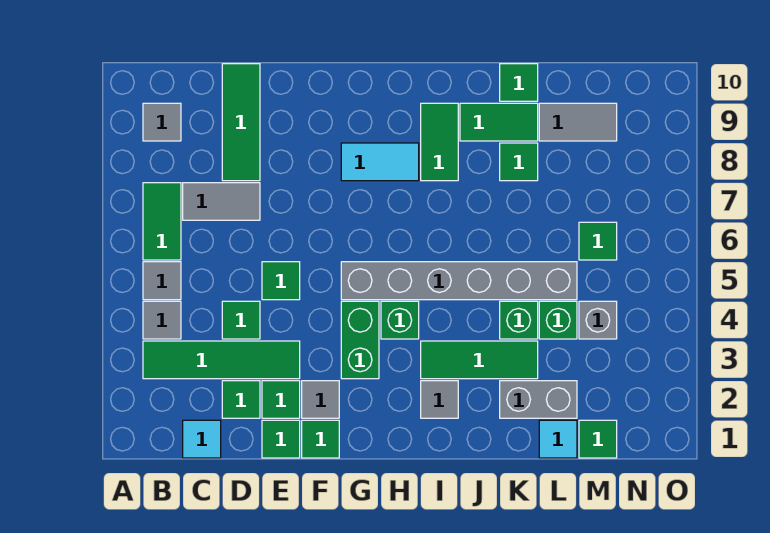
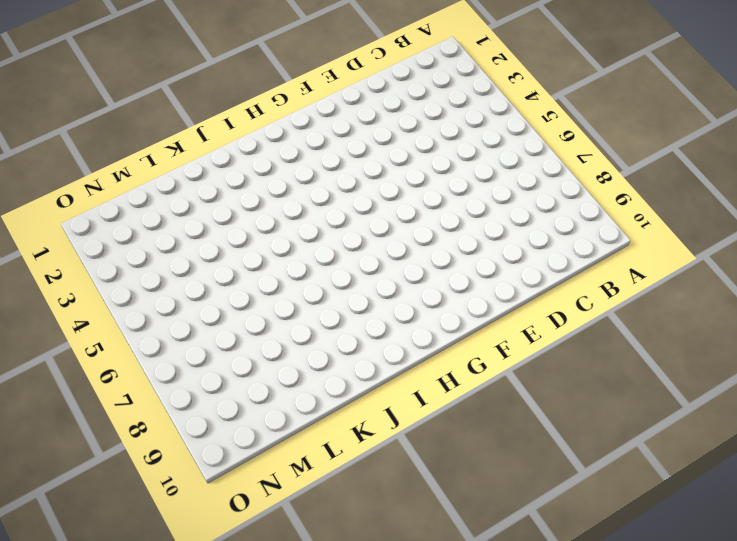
none -> green 1x4 tile [143,341,300,379]
none -> grey 1x1 tile [143,301,181,339]
none -> grey 1x1 tile [143,262,181,300]
none -> green 1x2 tile [143,183,181,260]

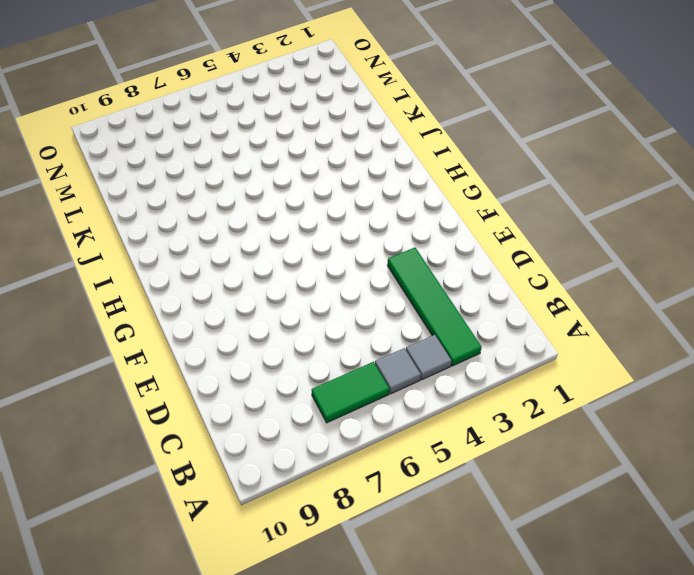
none -> grey 1x1 tile [143,103,181,141]
none -> cyan 1x1 tile [183,420,221,458]
none -> grey 1x2 tile [183,183,260,220]
none -> green 1x1 tile [222,381,260,418]

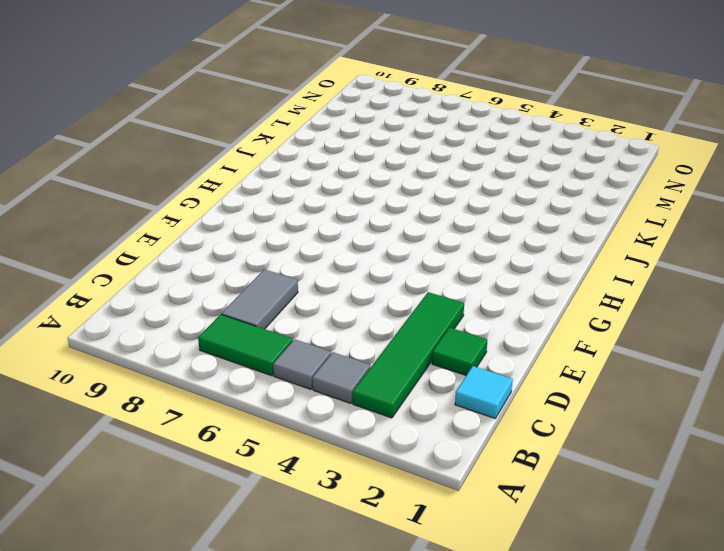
none -> grey 1x1 tile [143,103,181,141]
none -> green 1x1 tile [222,301,260,339]
none -> green 1x3 tile [222,64,260,181]
none -> green 1x1 tile [262,420,300,458]

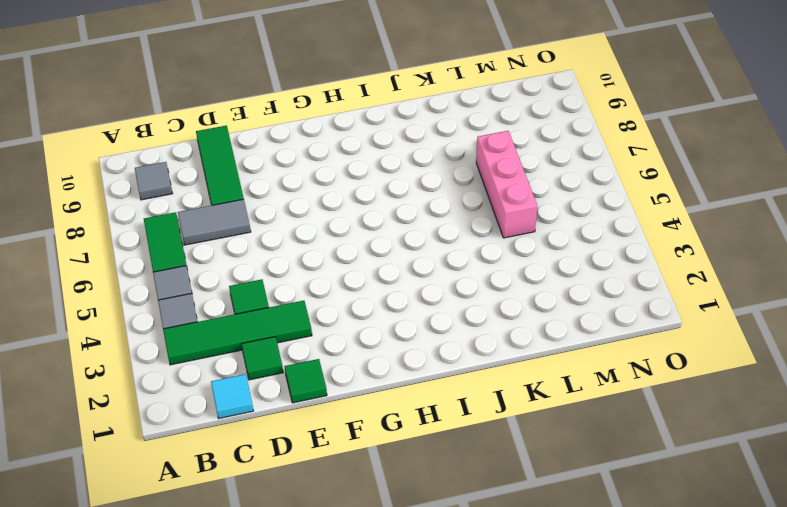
pink 1x3 brick [476,131,537,238] -> grey 1x6 brick [341,262,577,300]
none -> green 1x1 tile [262,381,300,418]
none -> green 1x1 tile [262,262,300,300]
none -> green 1x1 tile [302,420,339,458]
none -> grey 1x1 tile [302,381,339,418]

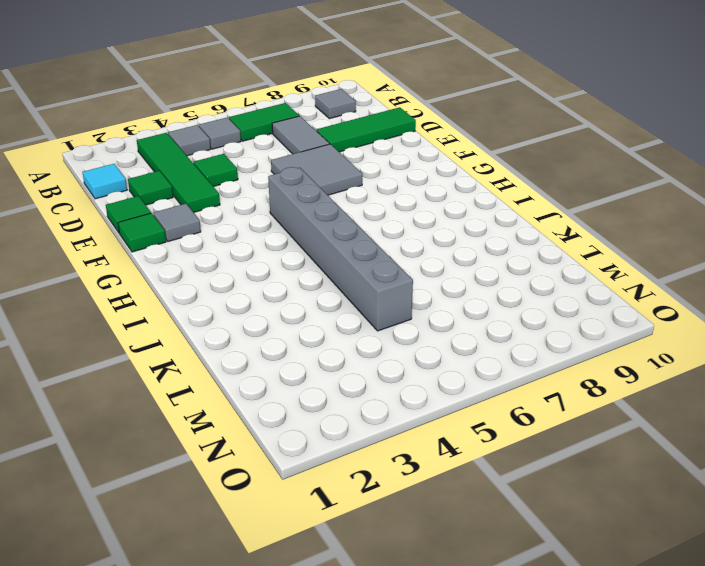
grey 2x2 tile [271,144,362,195] -> none
none -> green 1x1 tile [262,381,300,418]
none -> green 1x1 tile [262,262,300,300]
none -> green 1x2 brick [341,301,379,379]
none -> cyan 1x2 tile [341,143,419,181]

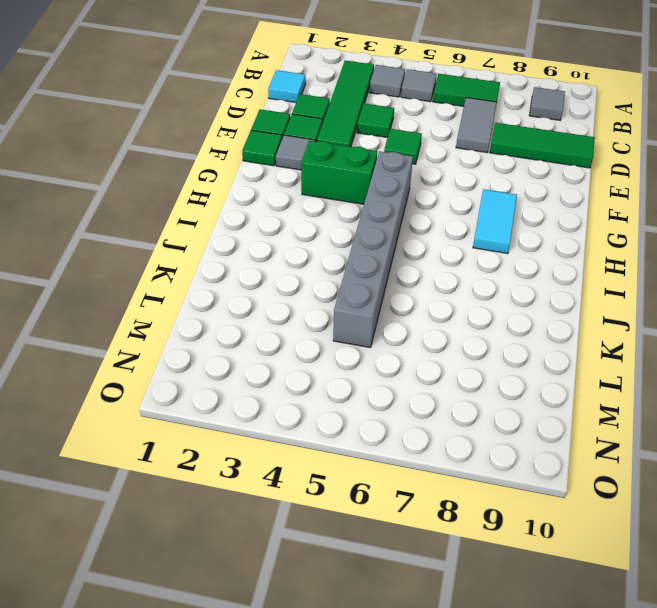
none -> green 1x1 brick [381,301,419,339]
none -> grey 1x1 tile [421,381,458,418]
none -> green 1x3 tile [421,341,538,379]
none -> green 1x2 tile [421,103,458,181]

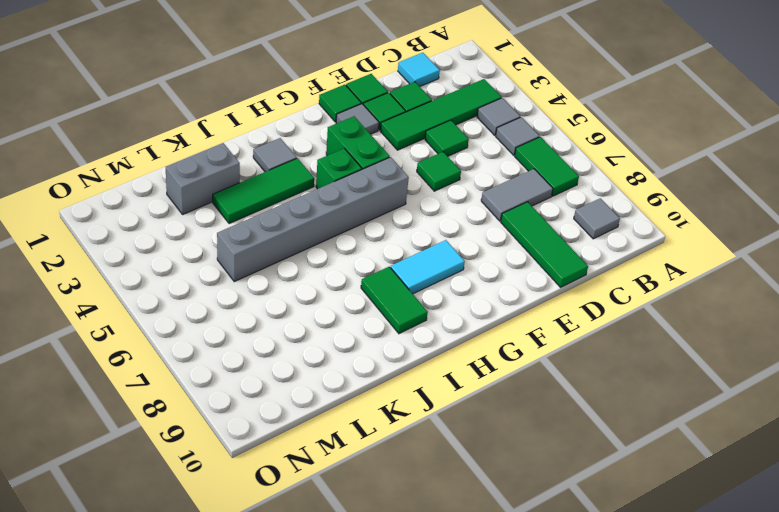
none -> green 1x2 tile [460,103,538,141]
none -> green 1x1 brick [500,301,538,339]
none -> green 1x1 tile [500,143,538,181]
none -> green 1x1 tile [500,64,538,101]

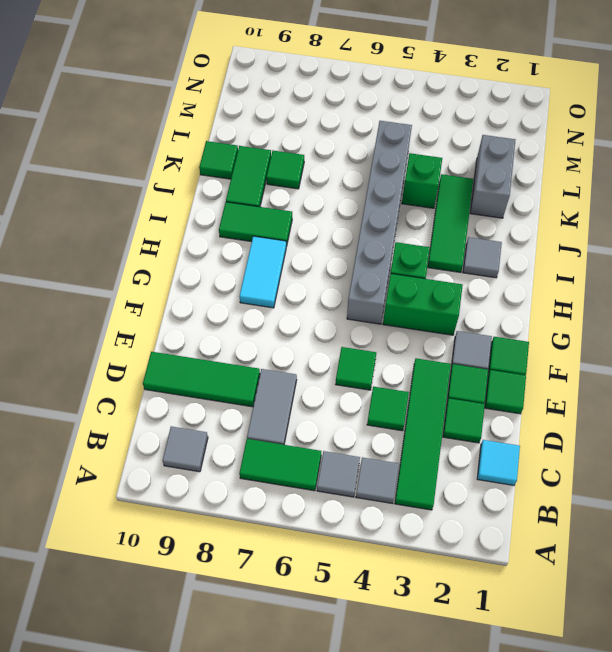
none -> cyan 1x1 tile [539,420,577,458]
none -> green 1x1 brick [539,301,577,339]
none -> grey 1x2 tile [539,103,617,141]
none -> green 1x1 tile [579,420,617,458]

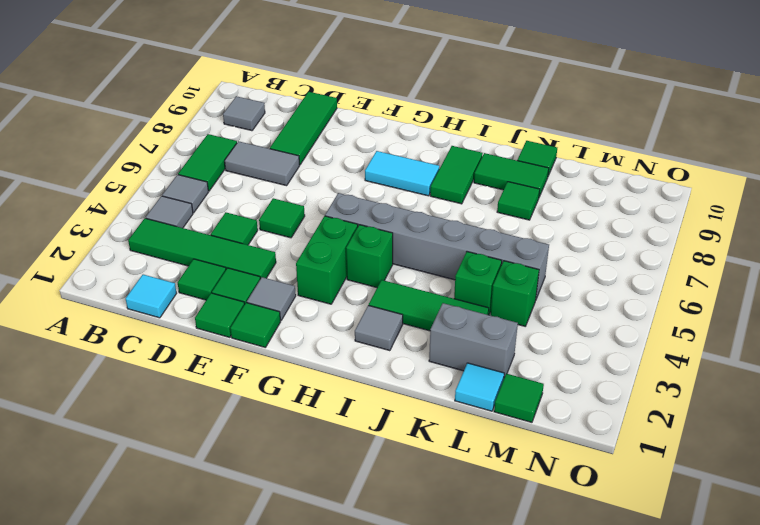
none -> grey 1x2 tile [539,103,617,141]
none -> grey 1x1 brick [579,301,617,339]
none -> green 1x1 tile [579,222,617,260]

